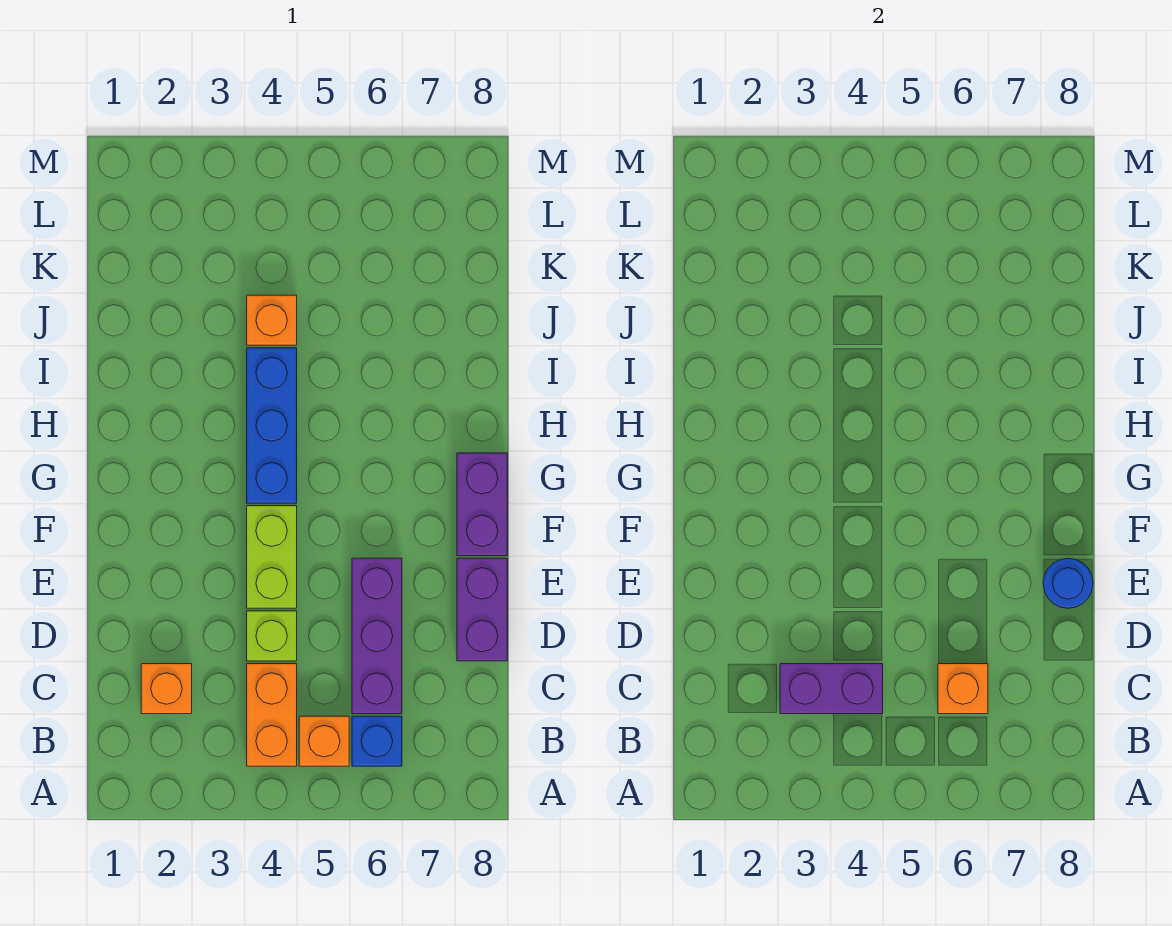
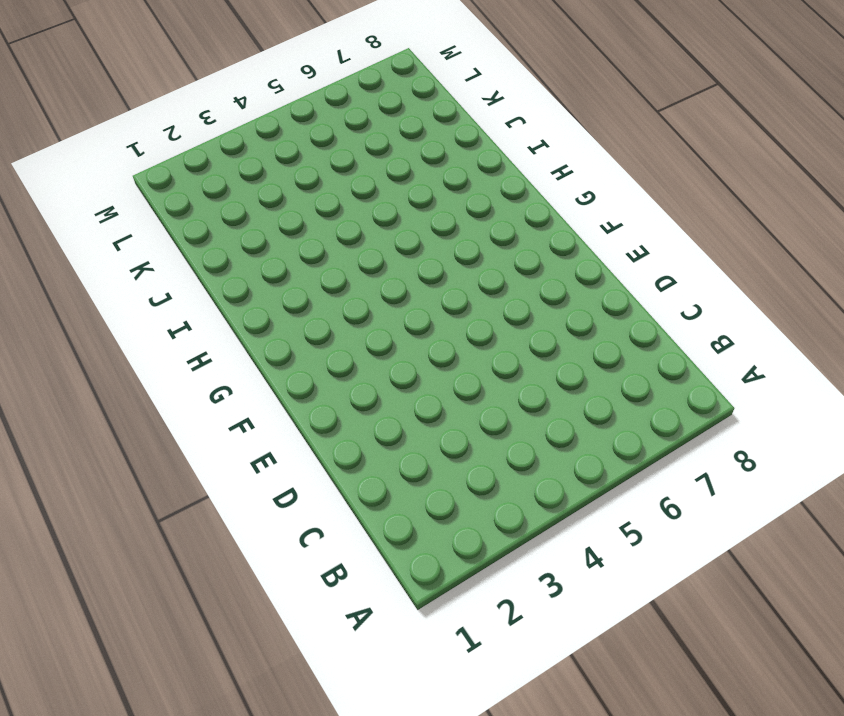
none -> orange 1x2 brick [247,664,297,766]
none -> orange 1x1 brick [299,716,349,766]
none -> blue 1x1 brick [352,716,402,766]

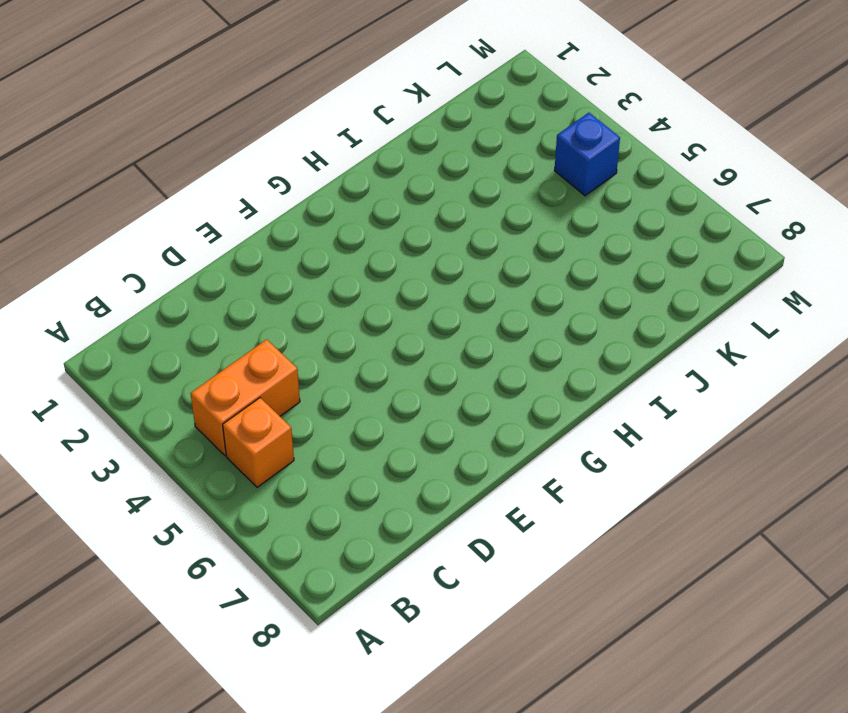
blue 1x1 brick [555,113,620,196] -> blue 1x1 brick moved to [352,716,402,766]
none -> orange 1x1 brick [141,664,192,714]
none -> purple 1x3 brick [352,558,402,714]
none -> lime 1x1 brick [247,611,297,661]

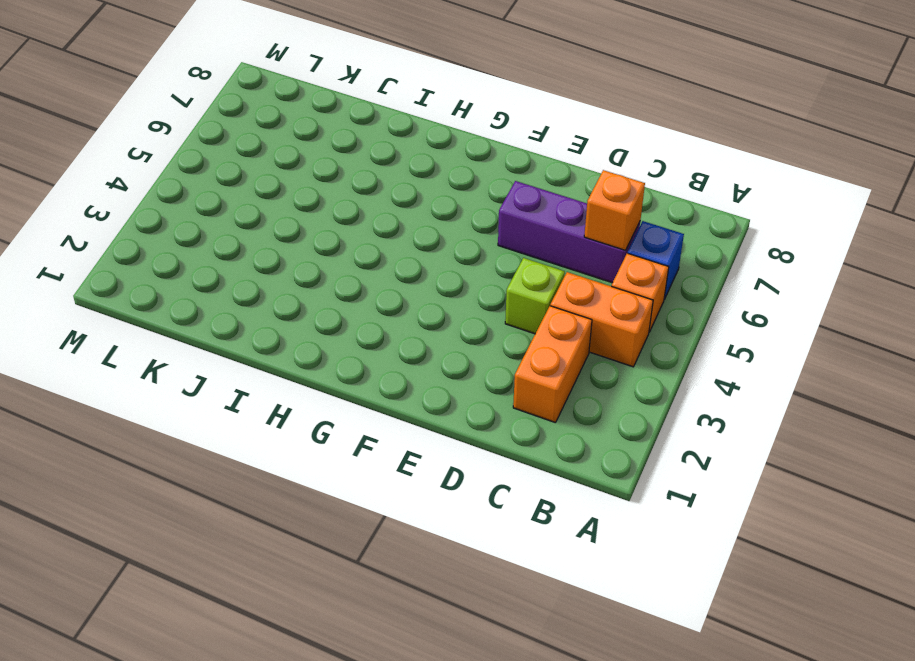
orange 1x2 brick [513,306,592,423] -> orange 1x1 brick [141,664,192,714]
none -> purple 1x2 brick [457,558,507,661]
none -> lime 1x2 brick [247,506,297,608]
none -> purple 1x2 brick [457,453,507,556]

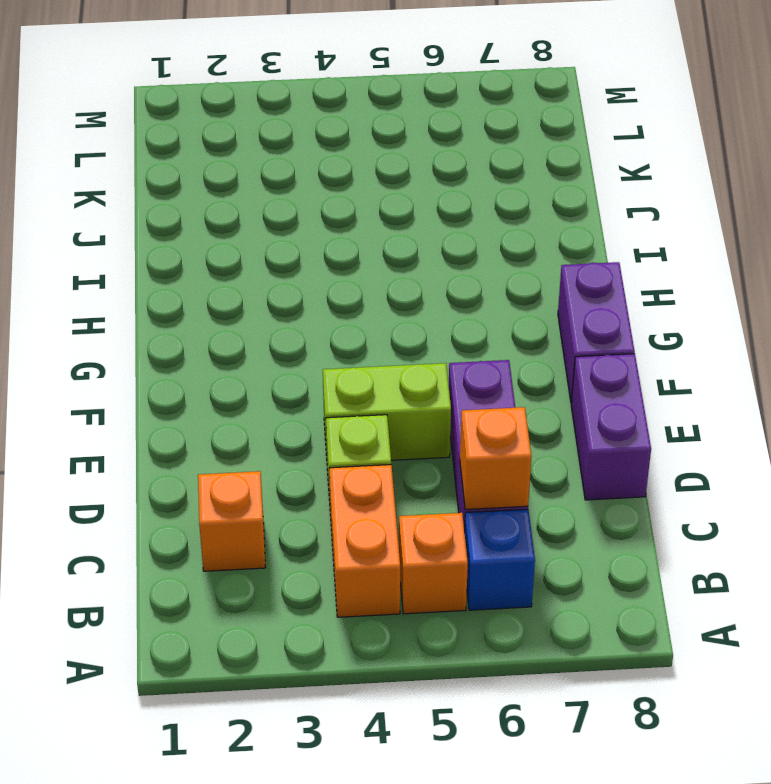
lime 1x2 brick [323,363,451,460] -> lime 1x2 brick turned to [247,506,297,608]
none -> blue 1x3 brick [247,348,297,503]
none -> orange 1x1 brick [247,295,297,345]
none -> purple 1x2 brick [780,664,883,714]

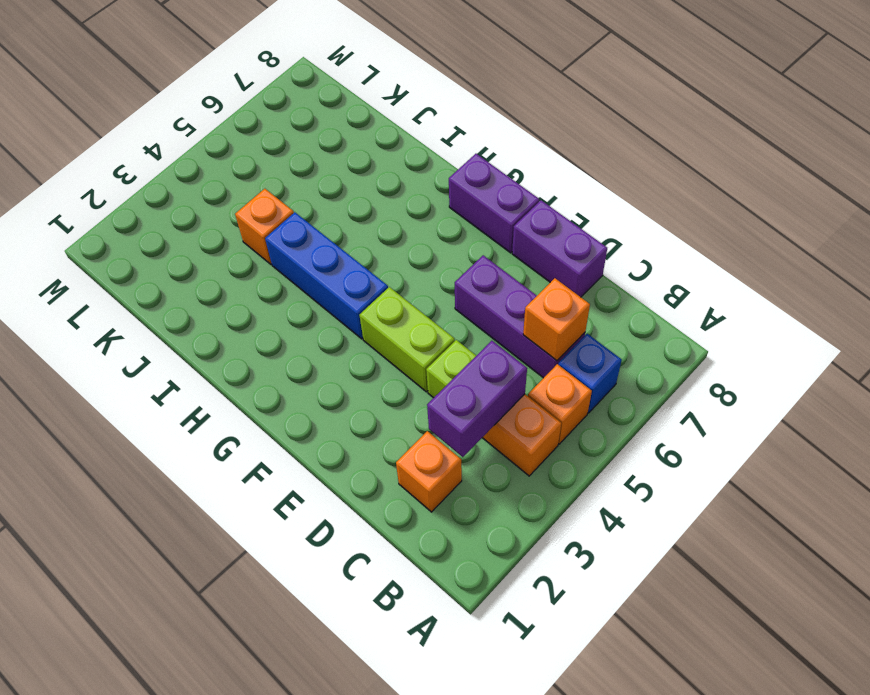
none -> blue 1x1 round brick [1043,558,1093,608]

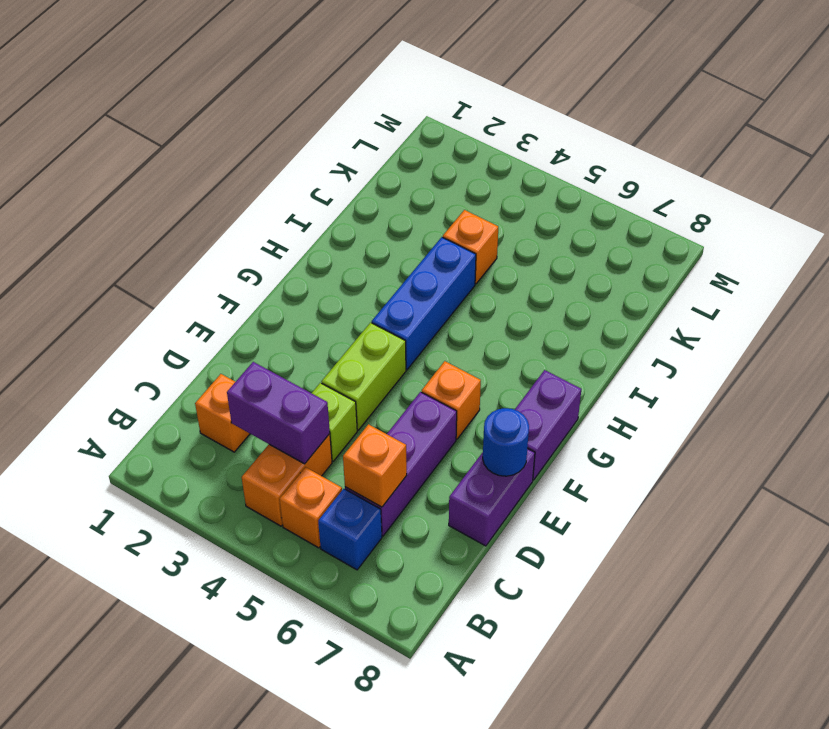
orange 1x1 brick [422,361,481,439] -> none

